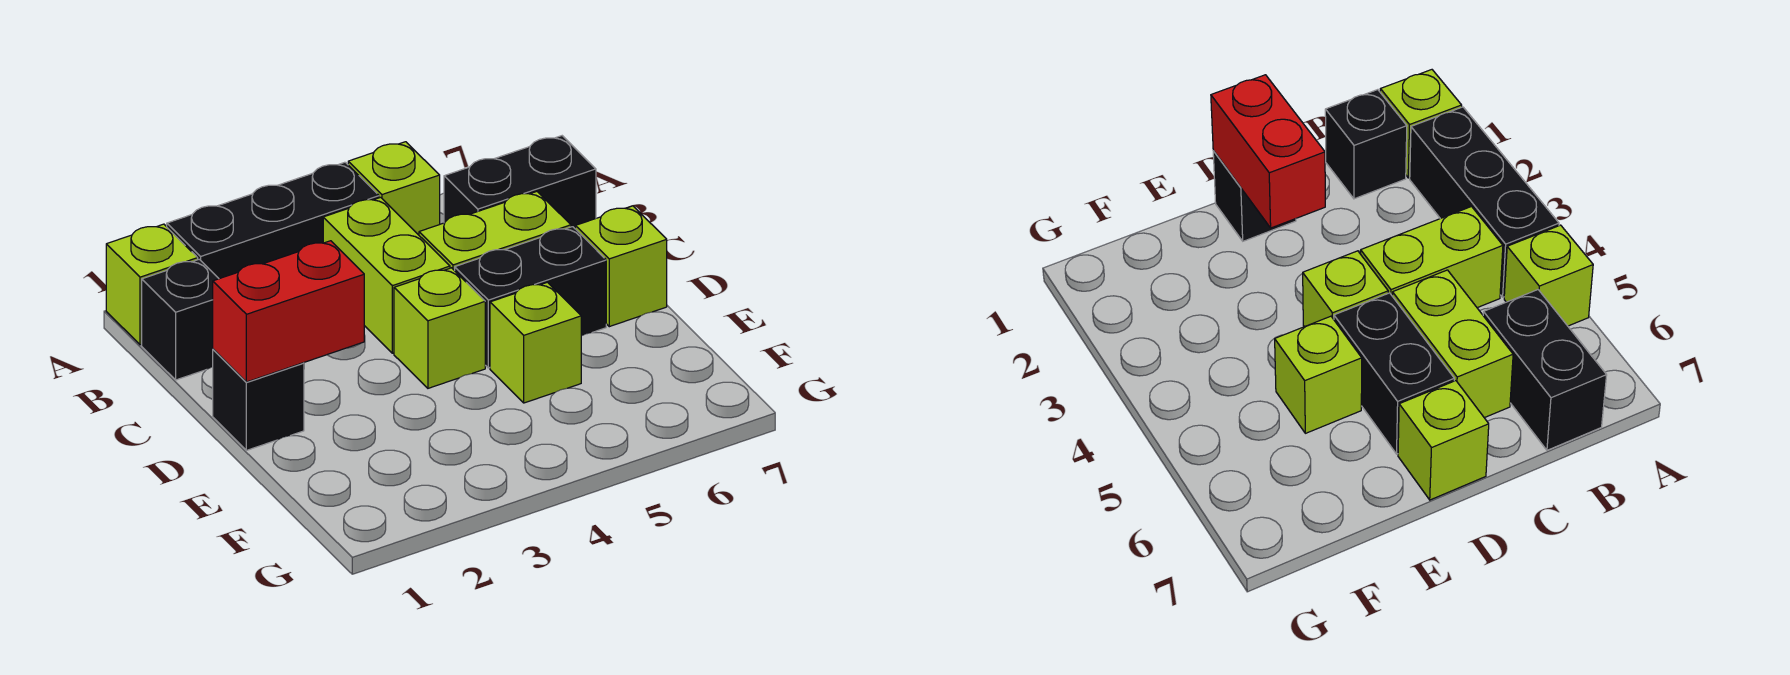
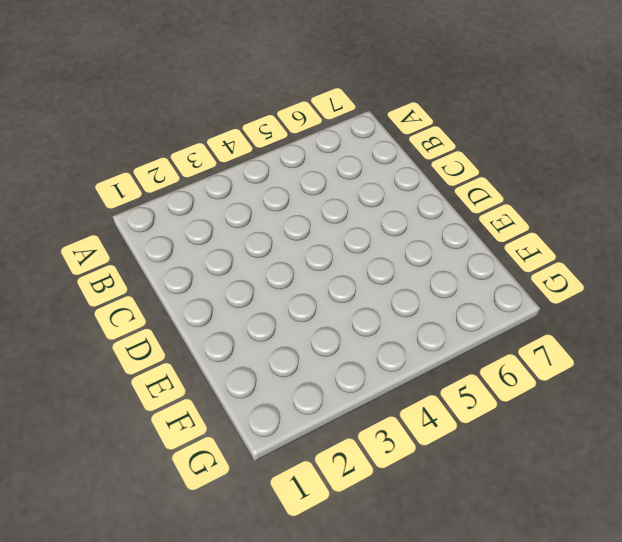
none -> lime 1x1 brick [106,224,198,345]
none -> black 1x3 brick [167,162,379,279]
none -> lime 1x1 brick [348,142,440,235]

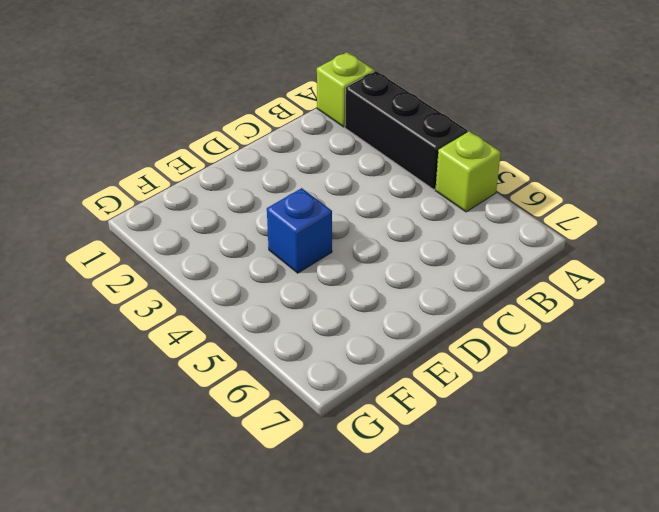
blue 1x1 brick [267,188,332,273] -> none
none -> black 1x1 brick [142,259,219,380]
none -> lime 1x2 brick [323,197,450,353]
none -> black 1x2 brick [444,136,596,228]

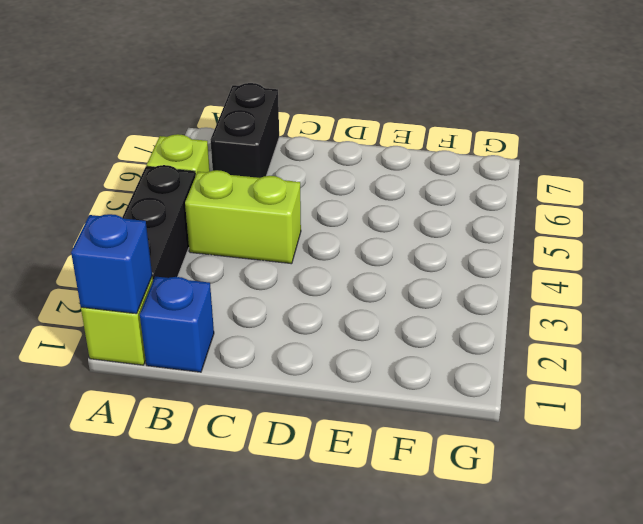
blue 1x1 brick [71,214,152,314] -> none
blue 1x1 brick [140,276,214,372] -> black 1x1 brick [142,259,219,380]
none -> lime 1x2 brick [419,192,571,271]
none -> black 1x1 brick [213,349,304,450]
none -> lime 1x1 brick [394,268,485,388]

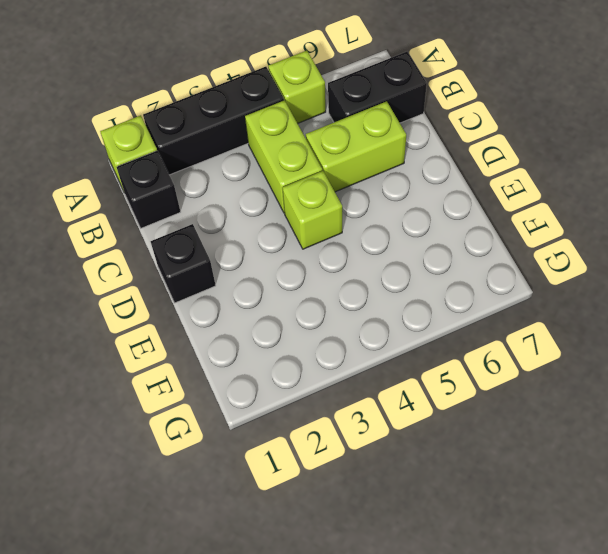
none -> black 1x2 brick [455,227,606,368]
none -> lime 1x1 brick [575,206,667,327]
none -> lime 1x1 brick [490,282,581,403]

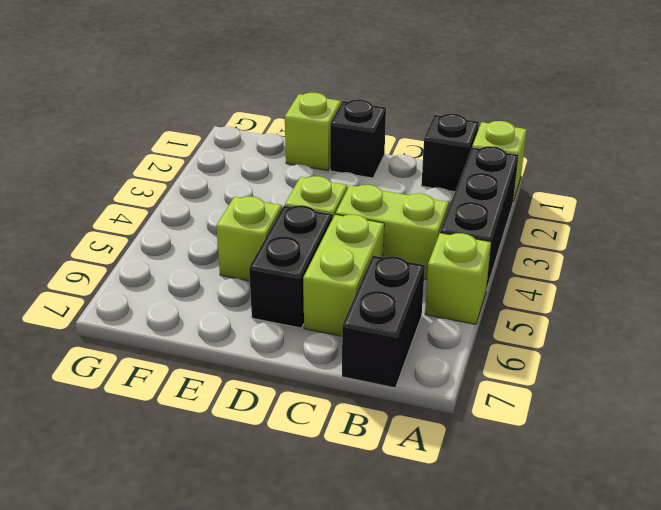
lime 1x1 brick [285,93,341,170] -> lime 1x1 brick moved to [575,206,667,327]
none -> red 1x2 brick [213,241,364,382]

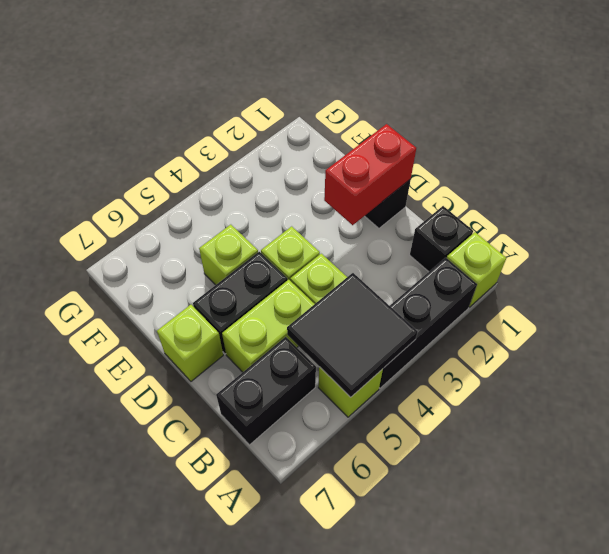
black 2x2 tile [287,273,418,397] -> none

